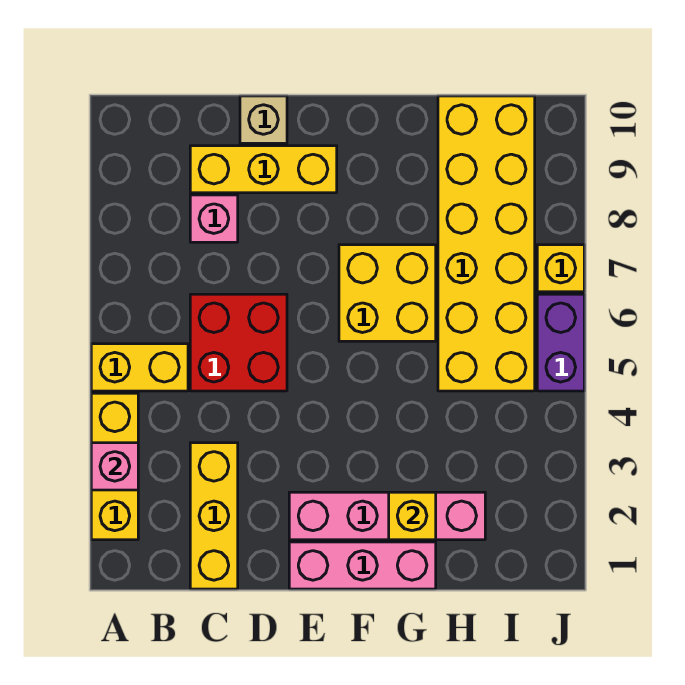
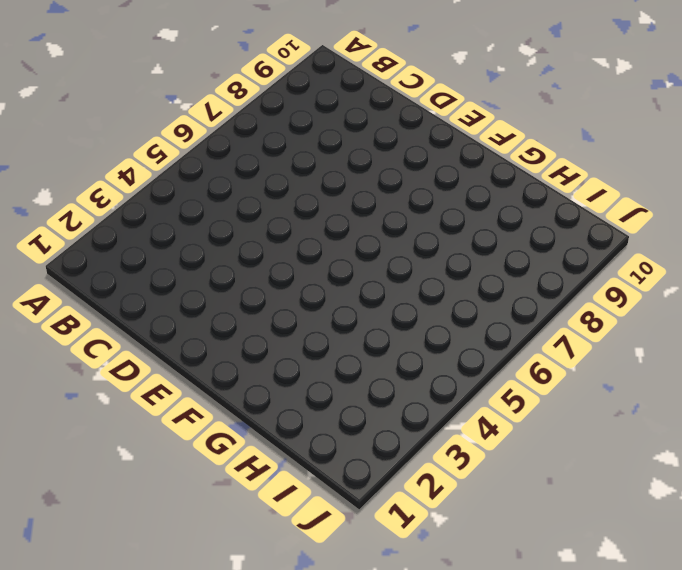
none -> yellow 1x3 brick [91,393,138,540]
none -> yellow 1x2 brick [91,344,188,391]
none -> yellow 1x3 brick [190,443,238,589]

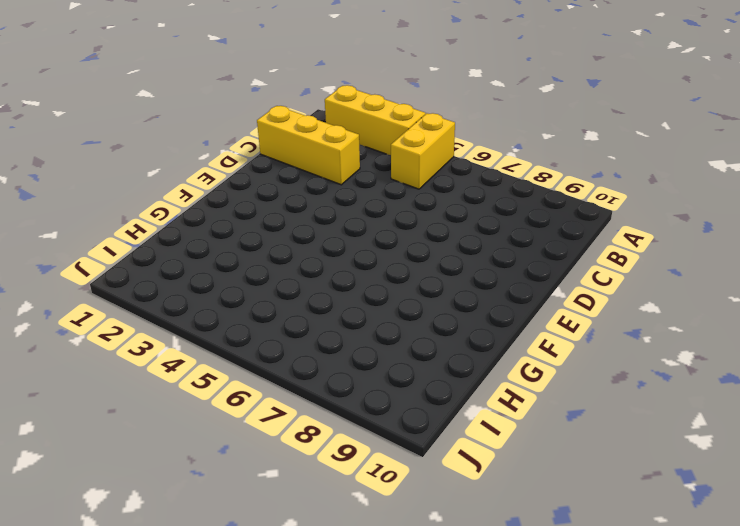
none -> red 2x2 brick [190,294,287,391]
none -> pink 1x1 brick [190,195,238,242]
none -> yellow 1x3 brick [190,146,337,193]

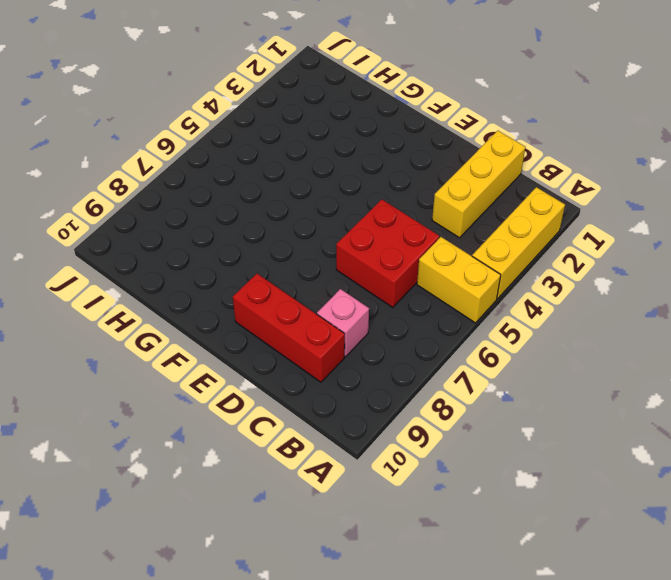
red 1x3 brick [233,274,345,382] -> yellow 1x3 brick [190,146,337,193]
none -> tan 1x1 brick [240,96,287,143]
none -> pink 1x3 brick [289,542,436,589]
none -> pink 1x4 brick [289,492,485,540]

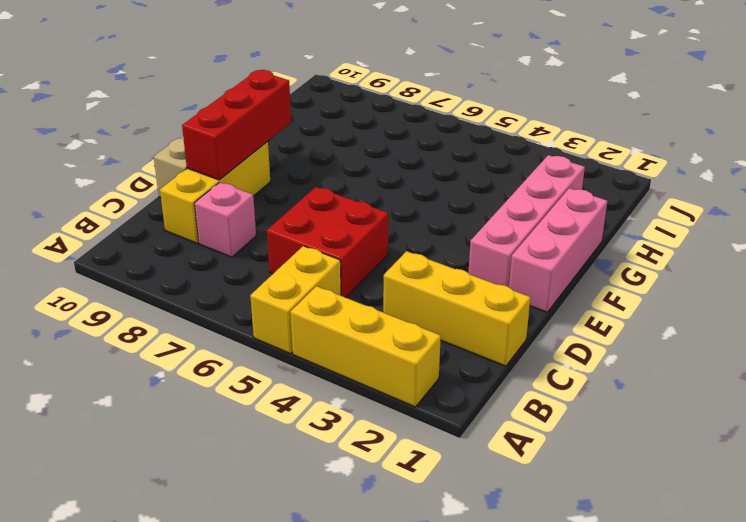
red 1x3 brick [182,70,291,180] -> none
none -> yellow 2x2 brick [339,245,436,341]
none -> yellow 2x6 brick [438,96,535,391]
none -> purple 1x2 brick [537,294,584,391]

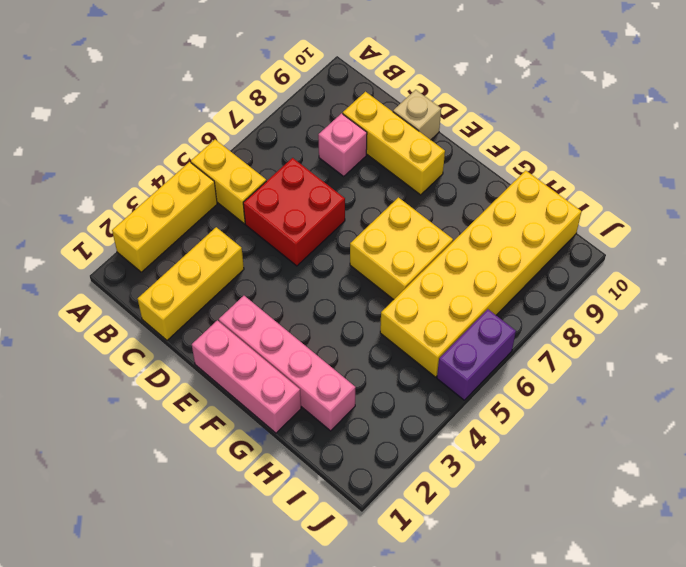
none -> yellow 1x1 brick [537,245,584,292]
none -> pink 1x1 brick [91,443,138,490]
none -> yellow 1x1 brick [389,492,436,540]

